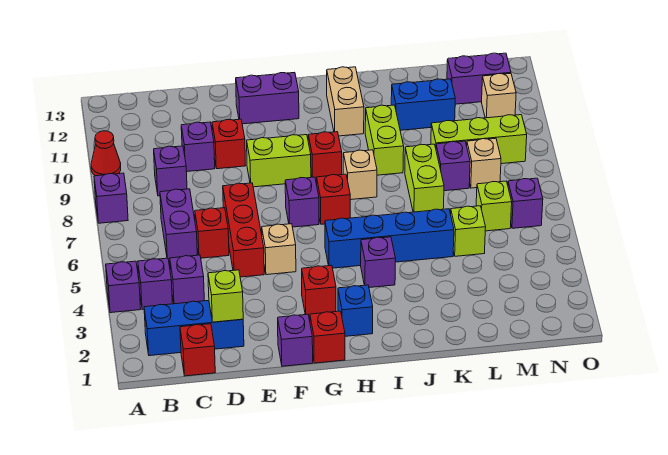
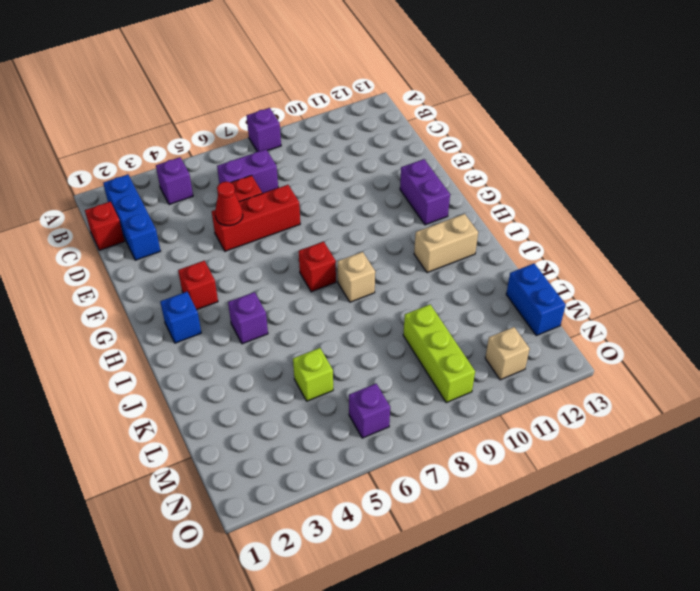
red 1x1 cone [215,182,243,226] -> red 1x1 cone moved to [91,131,121,176]
blue 1x2 brick [506,264,566,336] -> blue 1x2 brick moved to [391,79,455,130]
none -> purple 1x1 brick [106,261,141,313]
none -> purple 1x1 brick [170,255,204,304]
none -> purple 1x1 brick [154,146,187,196]
none -> purple 1x1 brick [181,122,215,172]

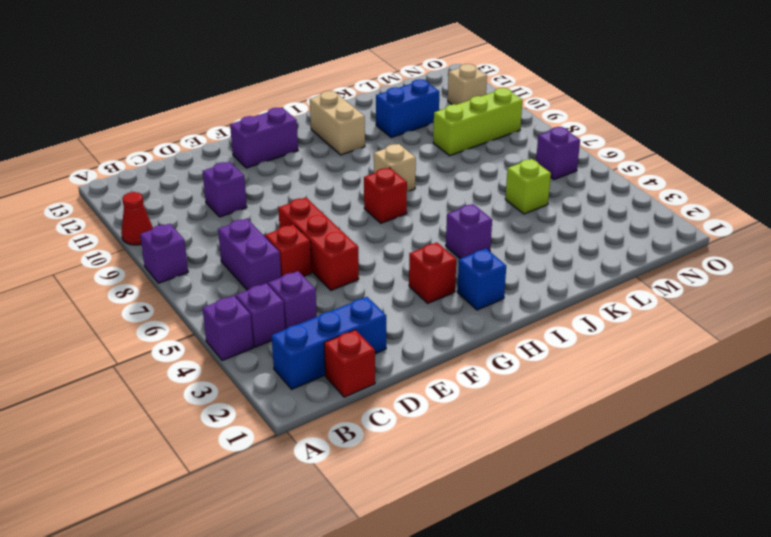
none -> purple 1x1 brick [154,146,187,196]
none -> red 1x1 brick [212,119,246,169]
none -> purple 1x1 brick [278,314,313,366]
none -> tan 1x1 brick [262,224,296,275]

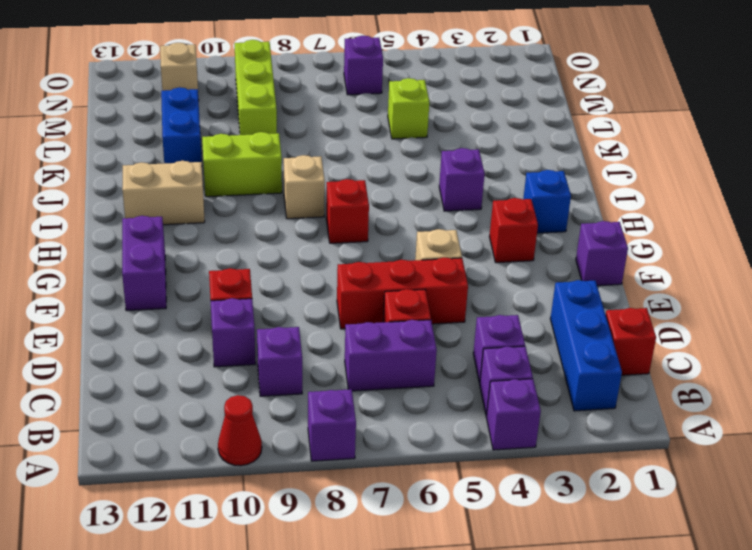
none -> lime 1x2 brick [247,135,311,187]
none -> red 1x1 brick [310,311,345,363]
none -> purple 1x1 brick [285,177,319,227]
none -> blue 1x4 brick [325,209,454,268]

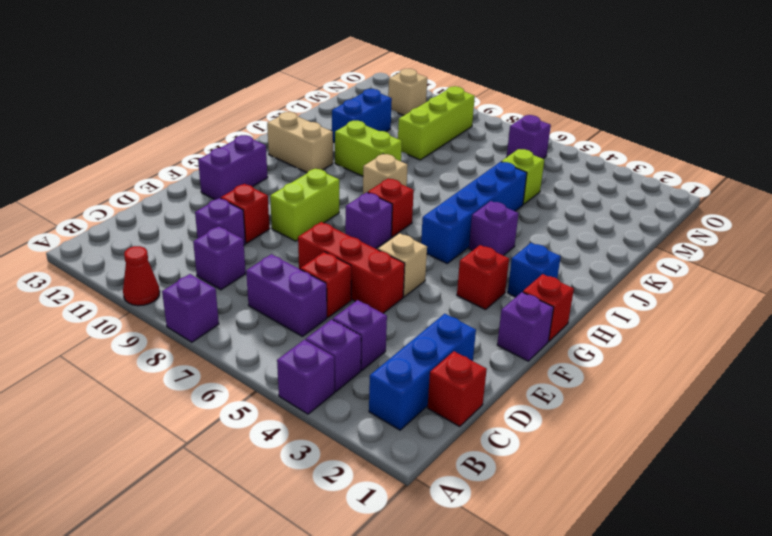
none -> red 1x1 brick [308,132,342,181]
none -> lime 1x2 brick [405,144,444,212]
none -> purple 1x1 brick [436,141,470,191]
none -> lime 1x1 brick [476,181,512,231]

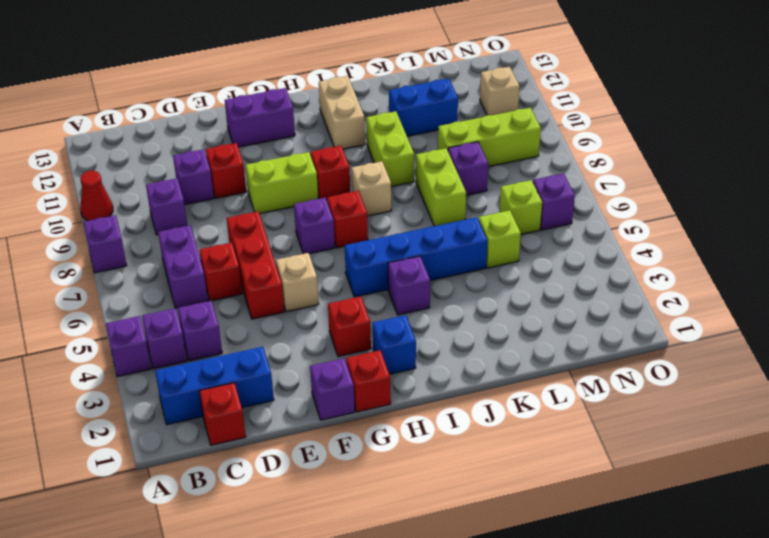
none -> tan 1x1 brick [467,138,501,188]
none -> purple 1x2 brick [447,53,511,104]
none -> lime 1x1 brick [208,270,243,322]

